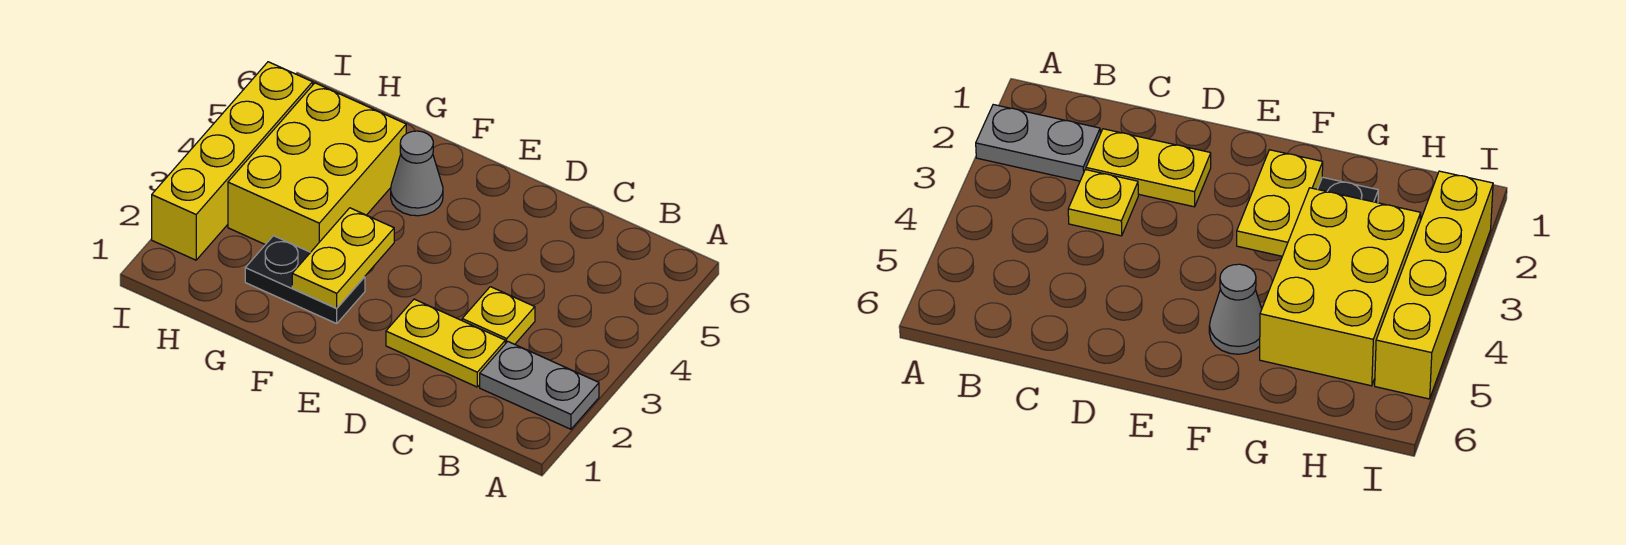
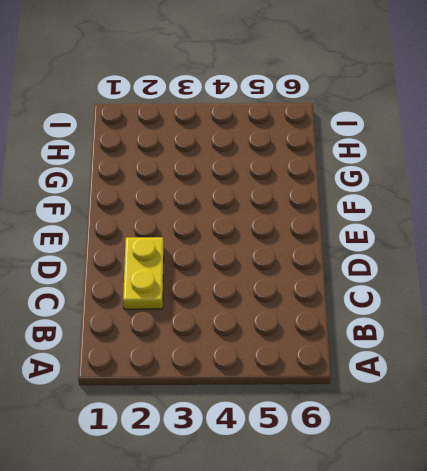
none -> grey 1x2 plate [480,342,599,429]
none -> yellow 1x1 plate [462,287,535,344]

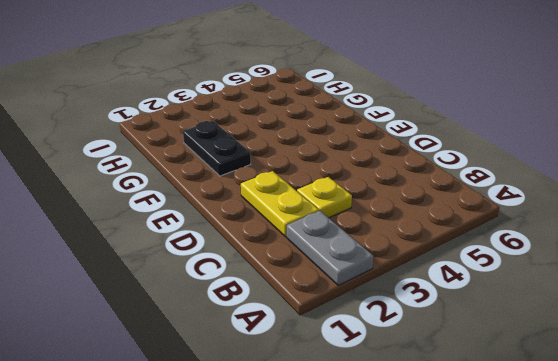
none -> grey 1x1 cone [391,131,443,216]
none -> yellow 2x3 brick [228,83,406,252]

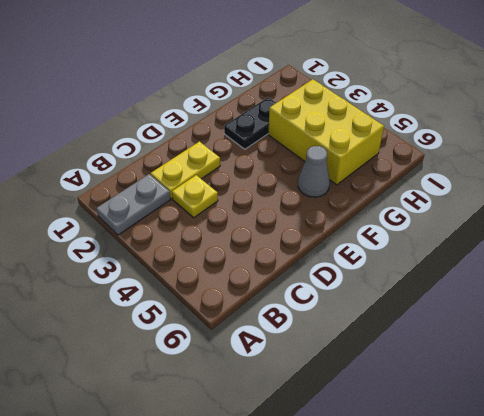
none -> yellow 1x4 brick [152,62,313,260]
none -> yellow 1x2 plate [292,208,394,308]

